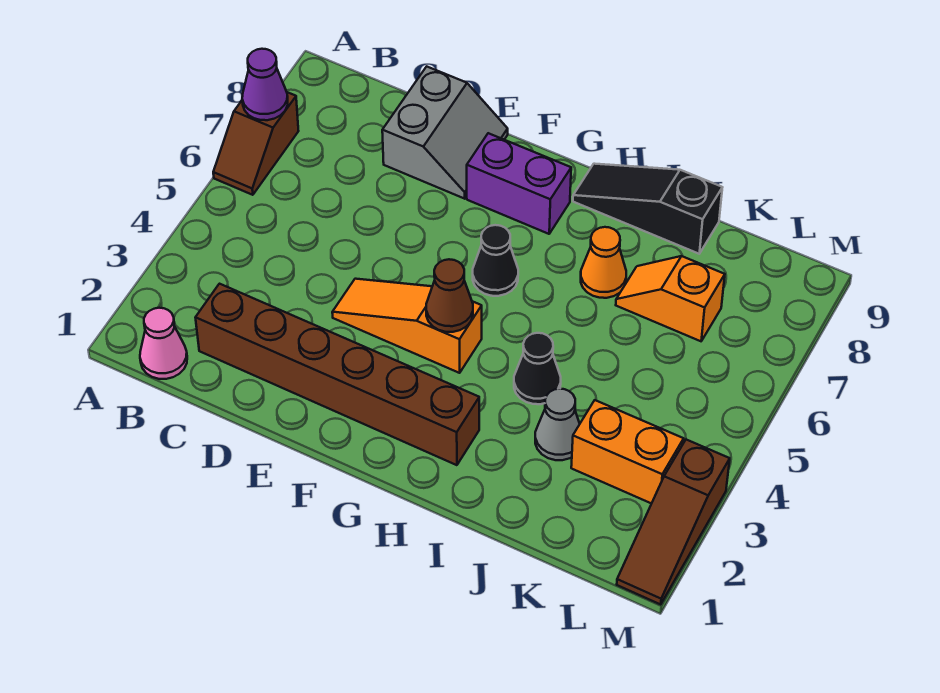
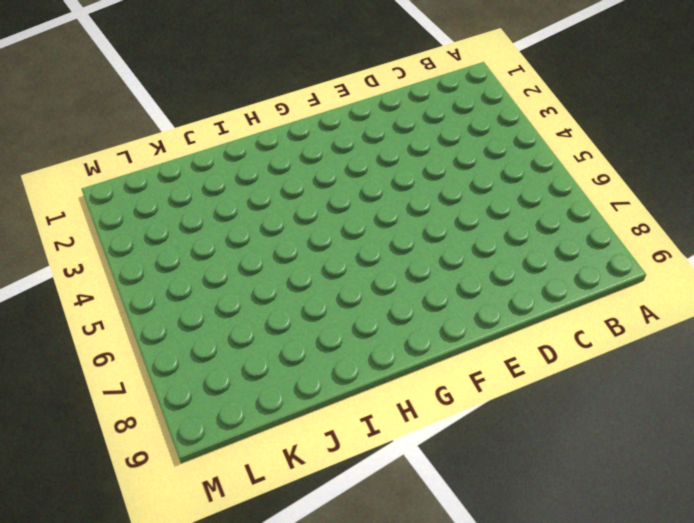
none -> brown 1x2 slope [213,92,298,195]
none -> pink 1x1 cone [140,308,187,379]
none -> brown 1x6 brick [195,284,479,465]

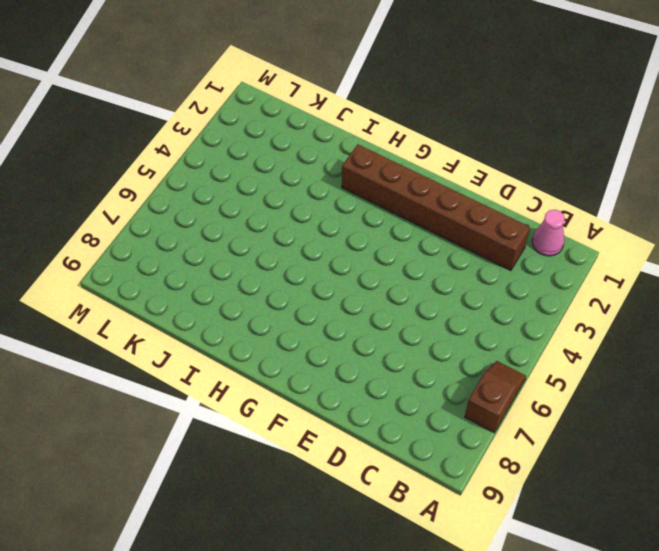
none -> grey 2x2 slope [382,67,508,199]
none -> orange 1x3 slope [332,279,482,373]
none -> purple 1x2 brick [467,133,571,234]

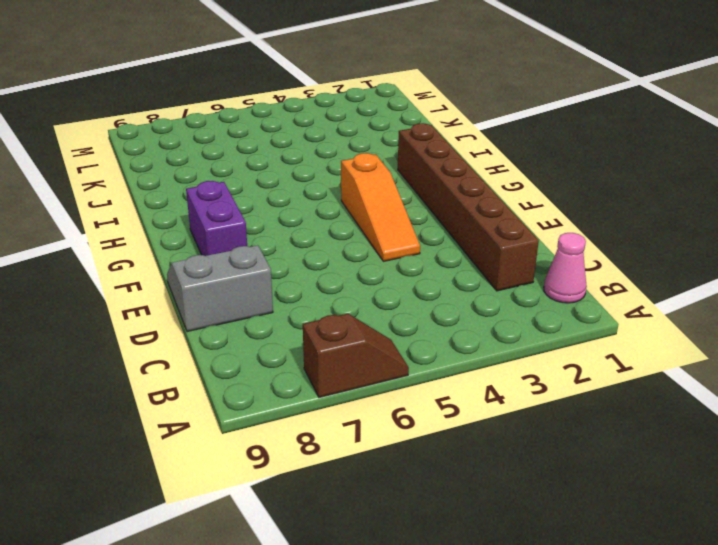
none -> black 1x1 cone [473,225,518,296]
none -> black 1x3 slope [573,164,722,254]
none -> black 1x1 cone [514,333,561,404]

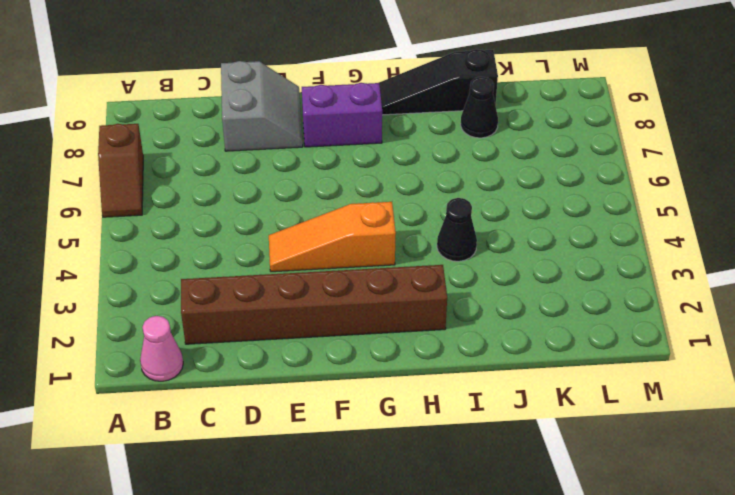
black 1x1 cone [461,77,498,138] -> black 1x1 cone moved to [473,225,518,296]
none -> orange 1x1 cone [581,227,626,298]
none -> grey 1x1 cone [535,389,580,460]
none -> orange 1x2 slope [616,256,725,341]

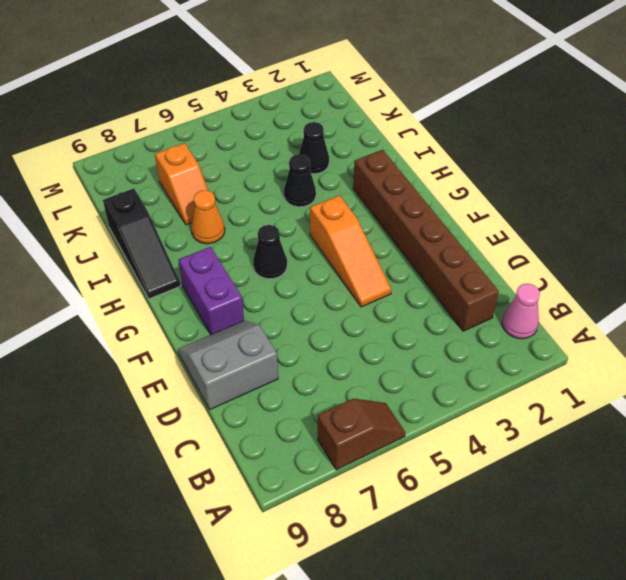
black 1x1 cone [299,122,329,174] -> grey 1x1 cone [535,389,580,460]
none -> orange 1x2 brick [571,400,684,503]
none -> brown 1x3 slope [617,440,730,604]
none -> purple 1x1 cone [242,49,288,120]

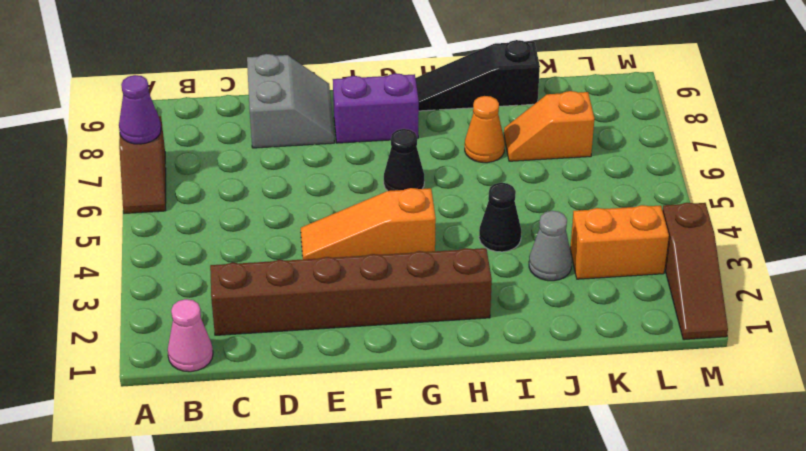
none -> brown 1x1 cone [426,259,473,332]

